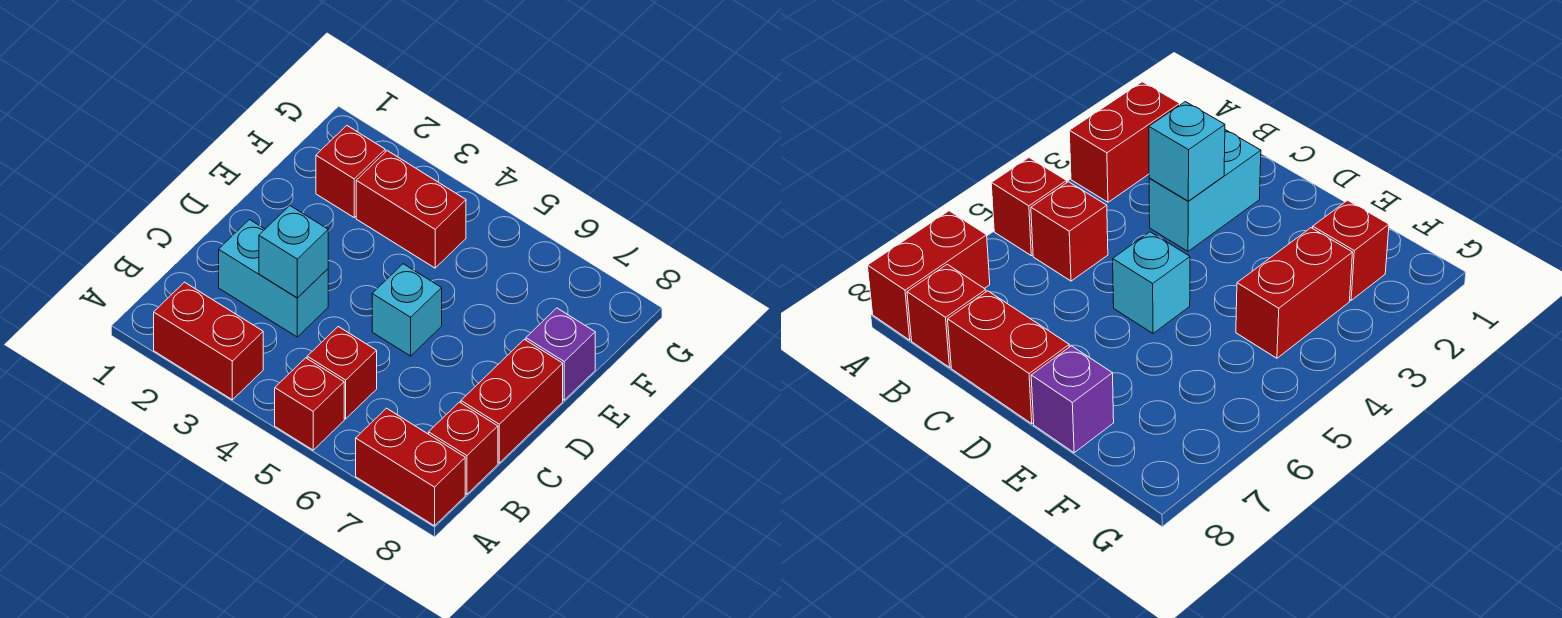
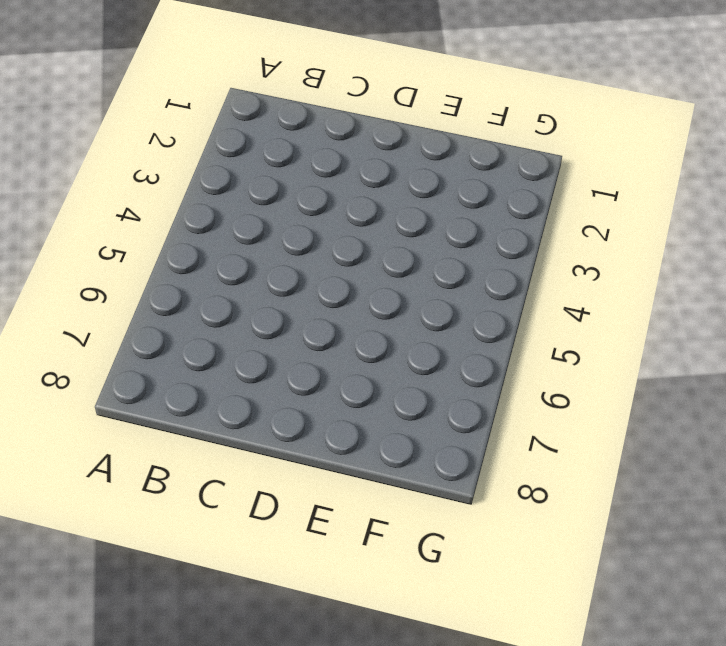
none -> red 1x2 brick [154,282,263,400]
none -> red 1x1 brick [275,358,344,450]
none -> red 1x2 brick [356,408,465,526]

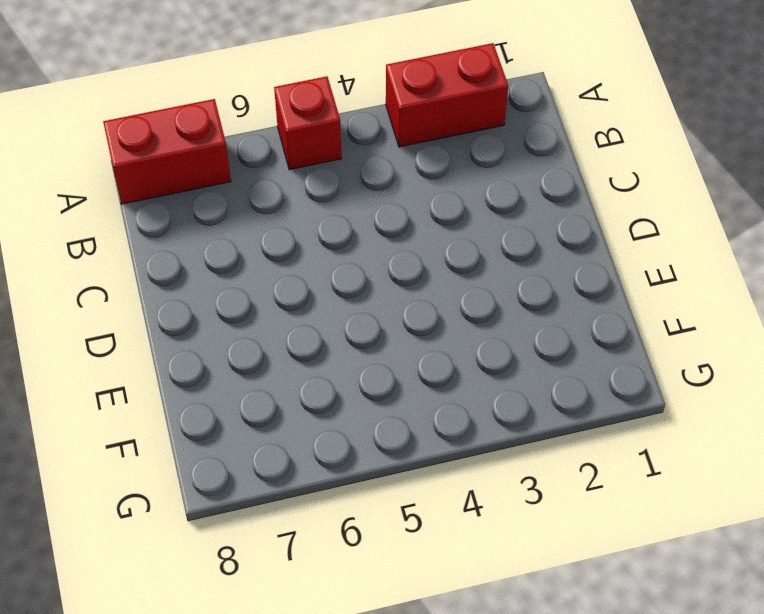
none -> red 1x1 brick [307,327,377,419]
none -> red 1x1 brick [429,402,498,494]
none -> cyan 1x2 brick [219,220,328,337]

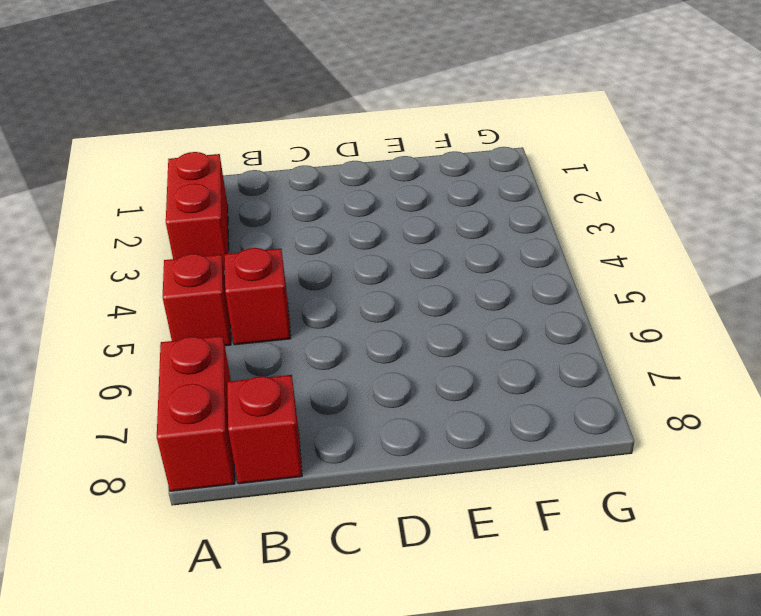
none -> cyan 1x2 brick [219,220,328,337]
none -> red 1x2 brick [461,339,563,463]
none -> cyan 1x1 brick [372,264,442,356]

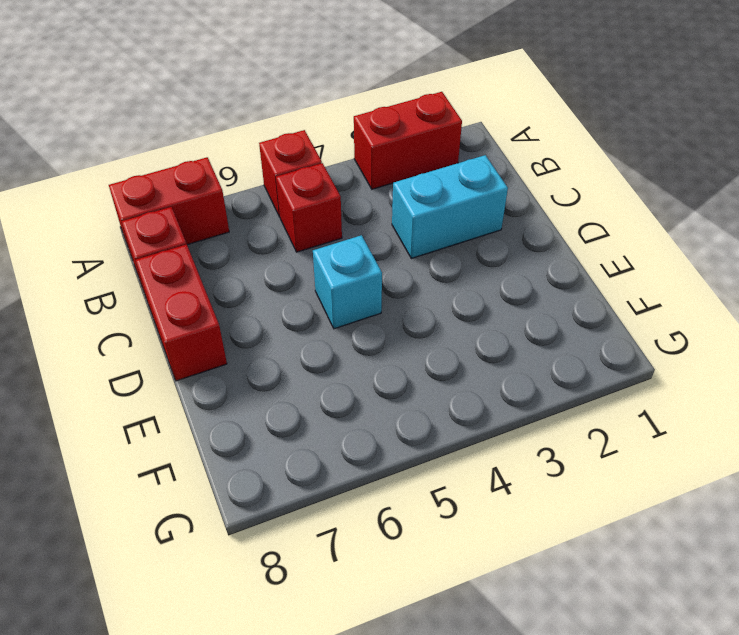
none -> purple 1x1 brick [526,308,595,400]
none -> red 1x1 brick [316,126,385,217]
none -> red 1x2 brick [356,151,466,268]

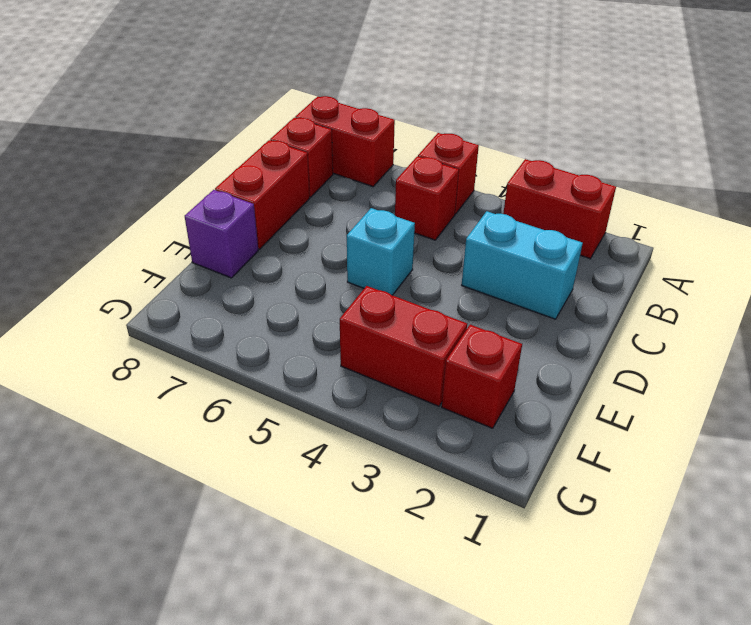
none -> cyan 1x1 brick [259,206,328,298]

